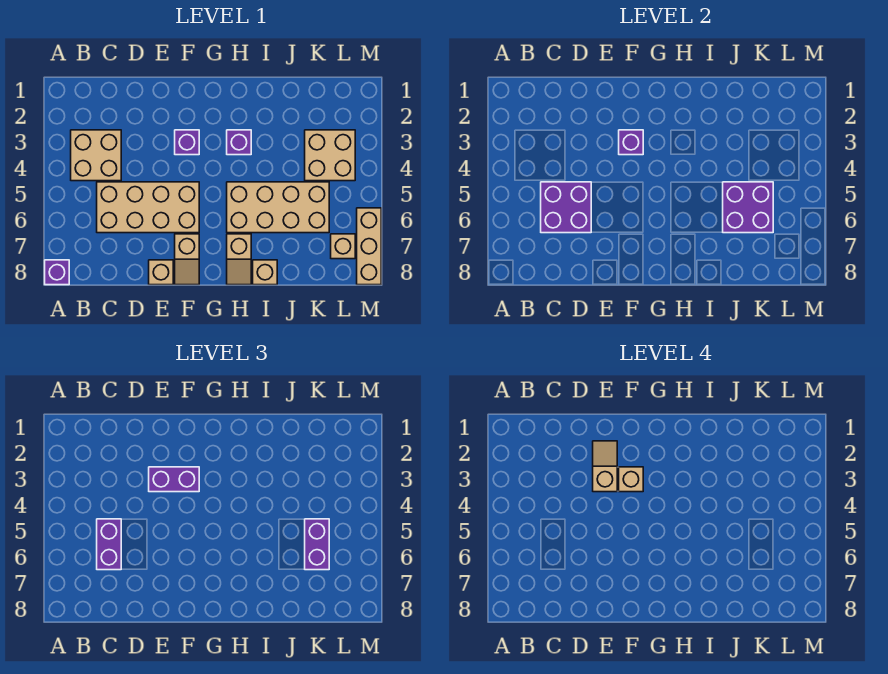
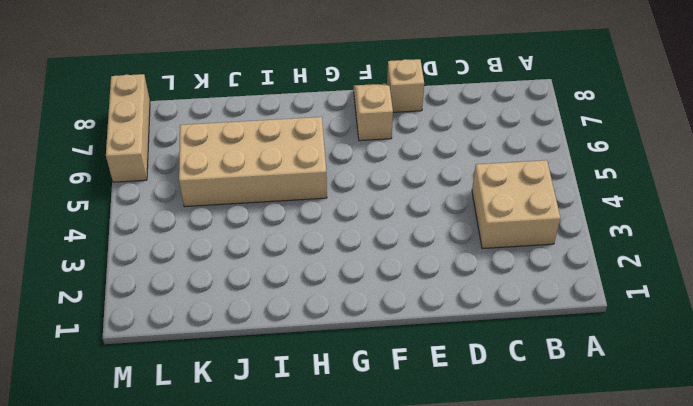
none -> purple 1x1 brick [45,260,69,285]
none -> tan 2x4 brick [97,182,199,233]
none -> purple 1x1 brick [175,130,199,155]

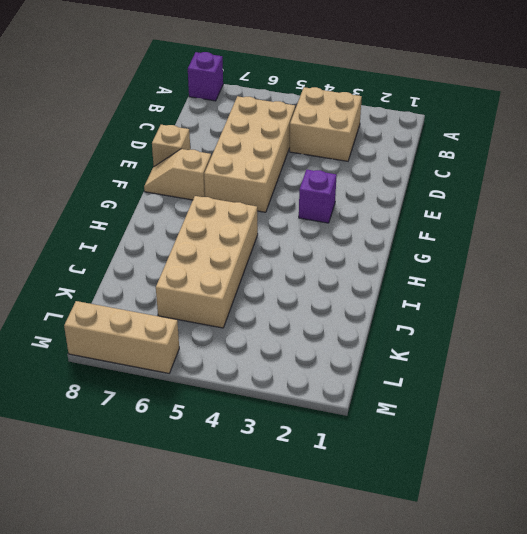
none -> purple 1x1 brick [227,130,251,155]
none -> tan 1x2 slope [227,234,251,285]
none -> tan 1x1 brick [253,260,277,285]

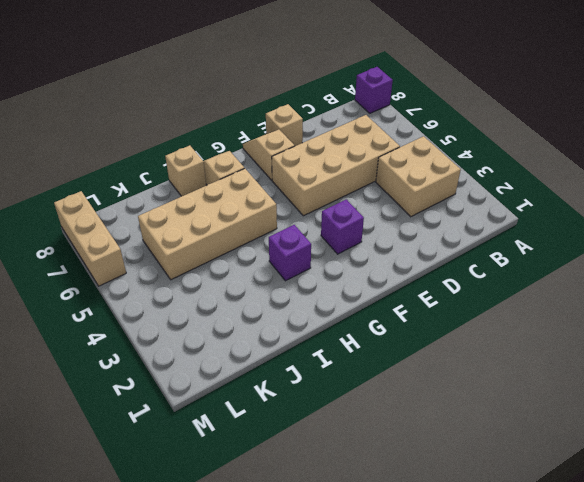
none -> tan 2x2 brick [305,130,355,181]
none -> tan 1x1 brick [331,234,355,259]
none -> purple 2x2 brick [541,182,591,233]

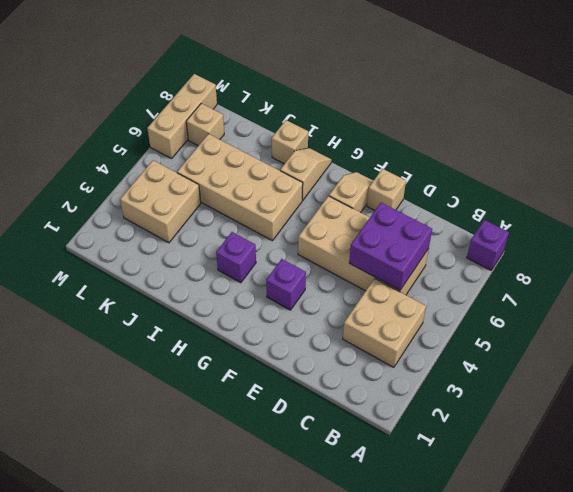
none -> purple 1x1 brick [619,130,643,155]
none -> purple 2x2 brick [723,182,773,233]
none -> purple 1x2 brick [97,519,121,570]

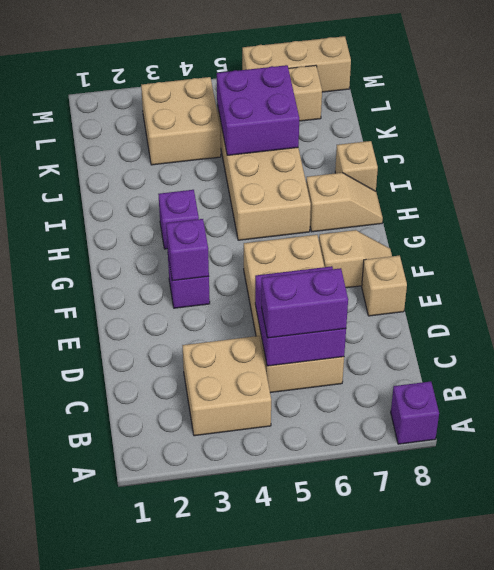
none -> purple 1x2 brick [149,467,199,492]
none -> purple 1x2 brick [305,519,329,570]
none -> tan 1x2 slope [593,441,617,492]

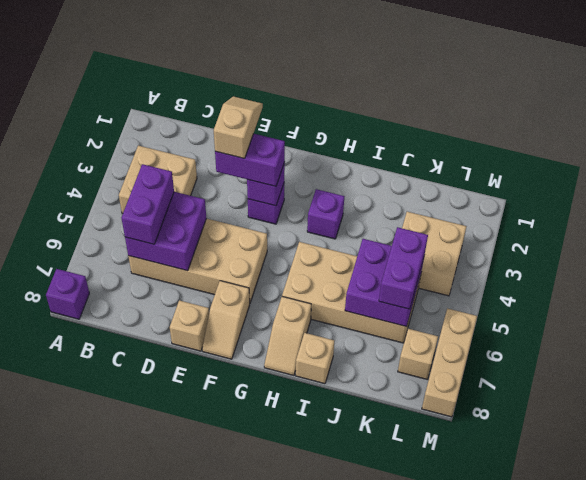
none -> tan 1x1 brick [619,467,643,492]

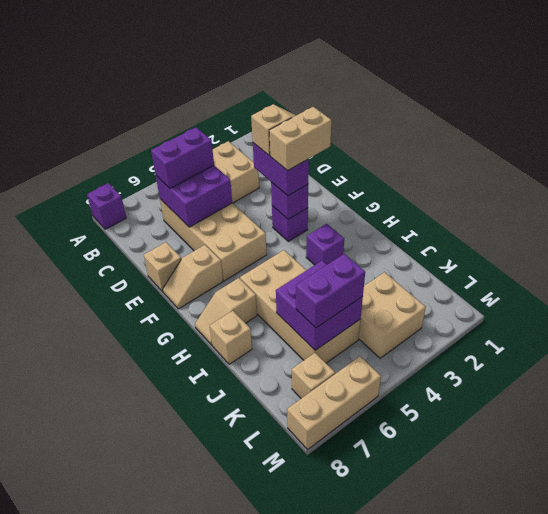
tan 1x2 brick [269,107,331,171] -> tan 1x1 brick [619,467,643,492]

